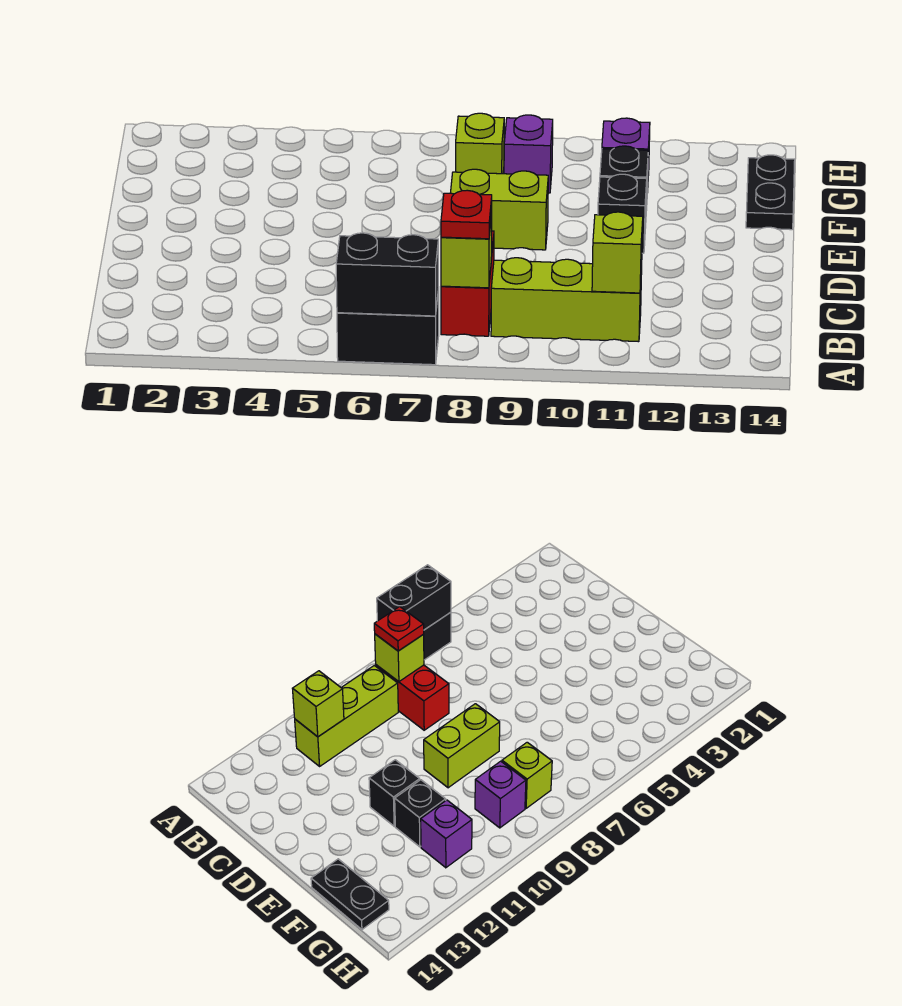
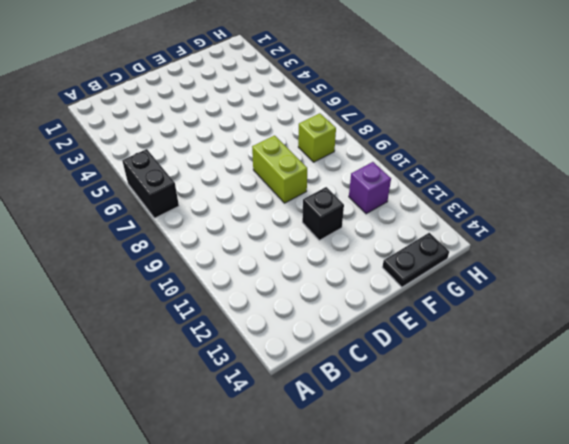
none -> red 1x2 brick [441,231,494,336]
none -> lime 1x3 brick [491,258,642,342]
none -> black 1x1 brick [600,146,648,211]

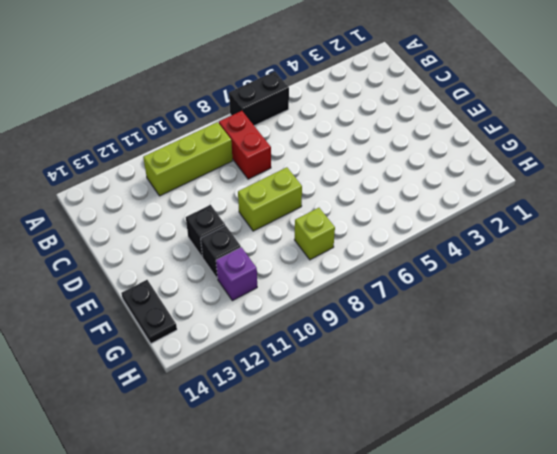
none -> purple 1x1 brick [504,115,553,193]
none -> black 1x2 brick [336,233,439,316]
none -> lime 1x1 brick [441,214,492,288]

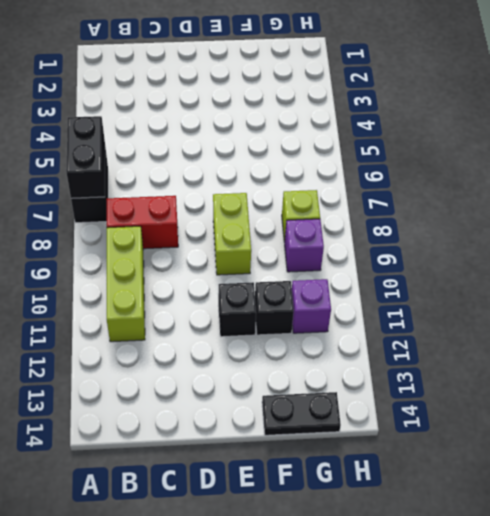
none -> lime 1x1 brick [441,214,492,288]
none -> lime 1x1 brick [592,212,643,293]
none -> red 1x1 plate [441,190,492,239]

